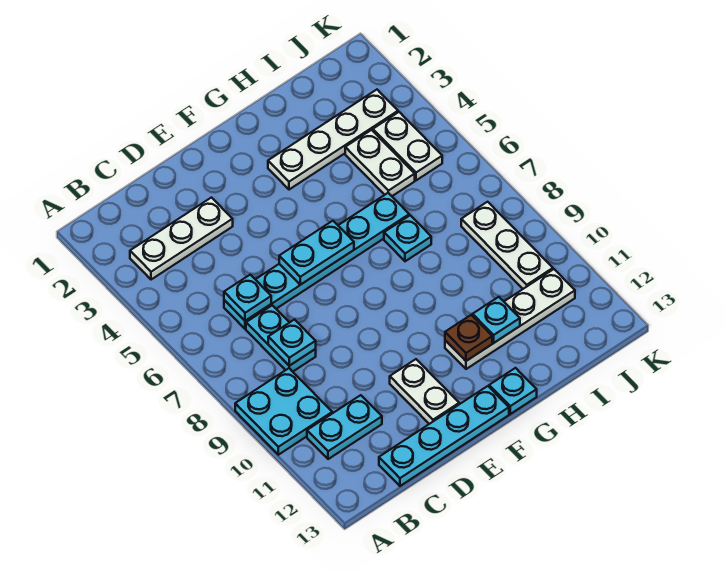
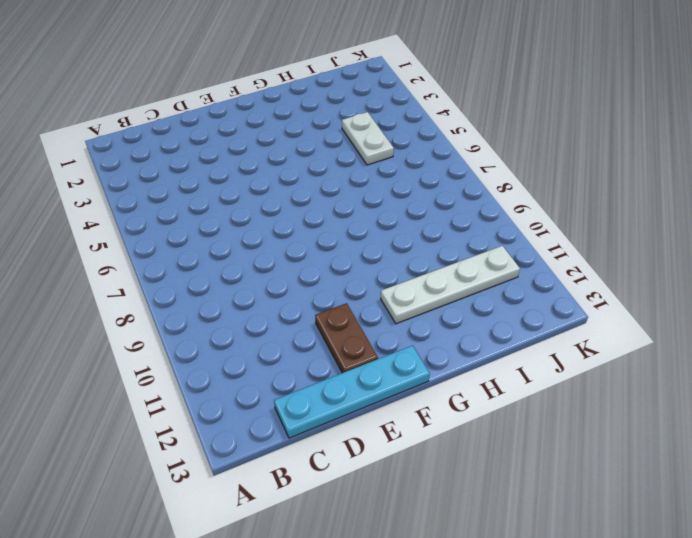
brown 1x2 plate [315,303,378,373] -> white 1x2 plate [390,359,459,424]
none -> cyan 2x2 plate [235,368,332,455]
none -> white 1x3 plate [130,198,233,280]
none -> cyan 1x2 plate [307,395,382,459]

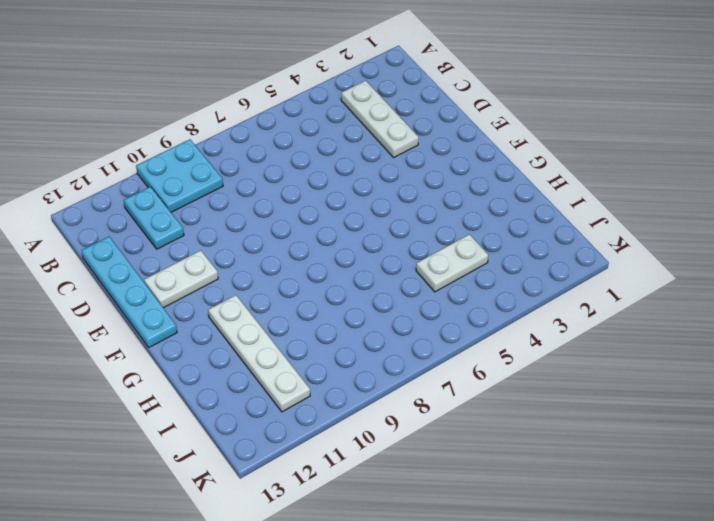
none -> cyan 1x6 plate [224,193,409,329]
none -> cyan 1x2 plate [246,305,316,372]
none -> white 1x4 plate [268,90,398,190]

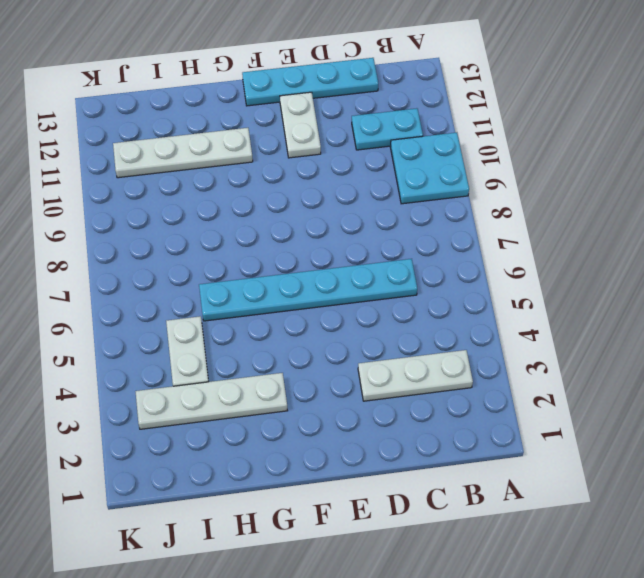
none -> cyan 1x2 plate [246,305,316,372]
none -> cyan 1x1 plate [489,368,537,414]
none -> cyan 1x1 plate [384,215,431,261]

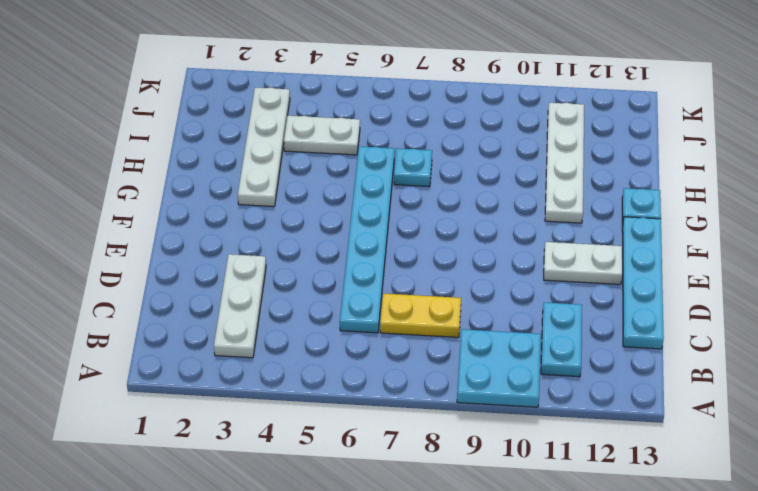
yellow 1x2 plate [380,293,461,337] -> cyan 1x2 plate [246,305,316,372]
none -> white 1x2 plate [373,112,442,180]
none -> white 1x3 plate [461,202,553,289]
none -> cyan 1x1 plate [224,275,271,321]

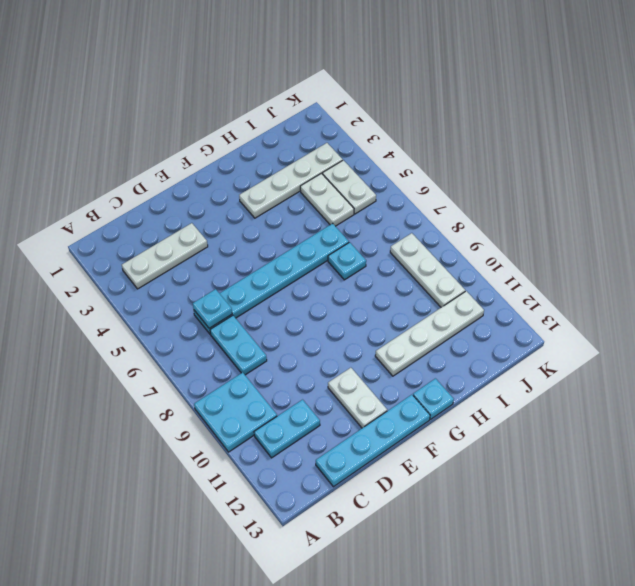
none -> cyan 1x1 plate [268,320,316,366]
none -> cyan 1x2 plate [279,221,354,285]
none -> brown 1x1 plate [445,315,492,361]

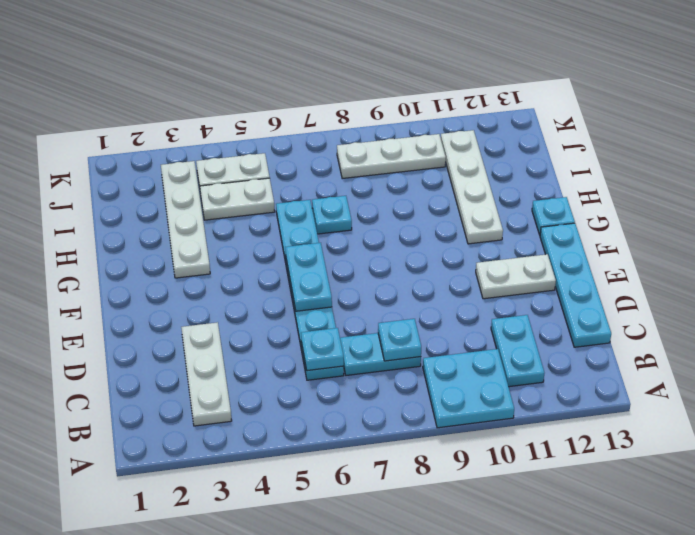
none -> brown 1x1 plate [445,315,492,361]
none -> cyan 1x1 plate [473,297,520,343]

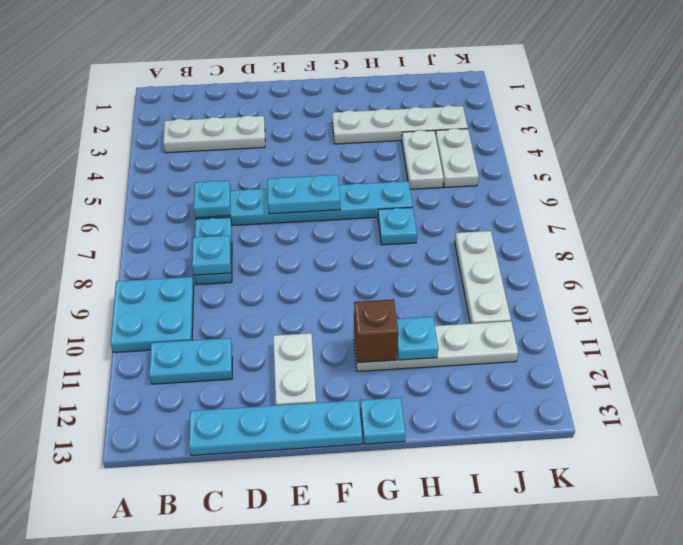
brown 1x1 brick [354,299,398,363] -> brown 1x1 plate [445,315,492,361]

